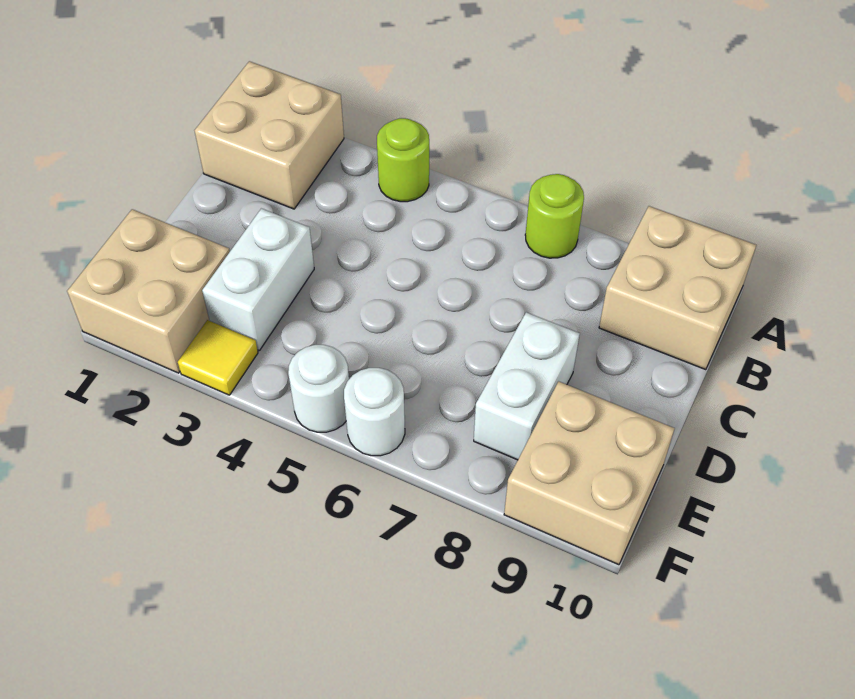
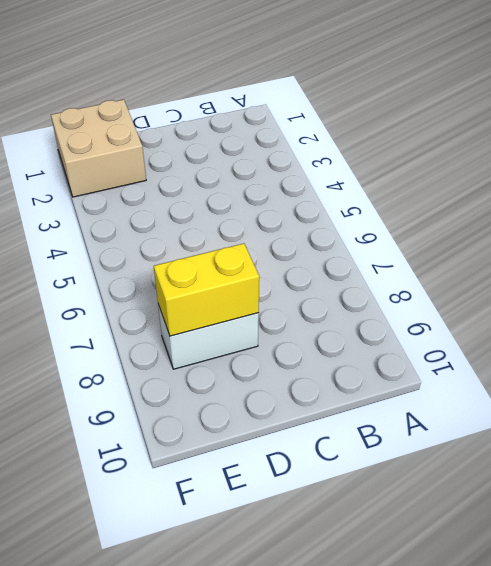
yellow 1x2 brick [154,243,259,336] -> none
none -> tan 2x2 brick [195,61,344,209]
none -> lime 1x1 round brick [377,118,429,202]

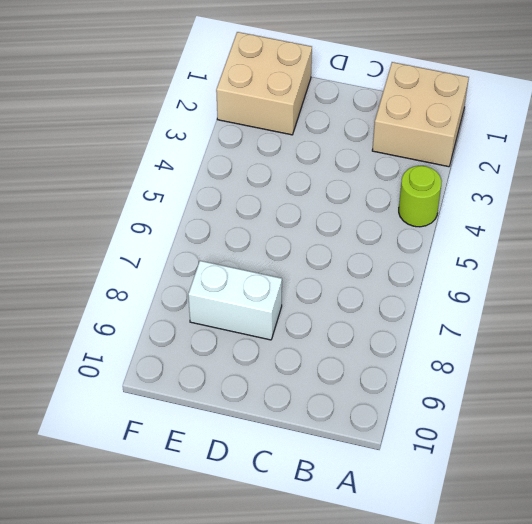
none -> lime 1x1 round brick [525,174,584,258]
none -> tan 2x2 brick [599,206,756,370]

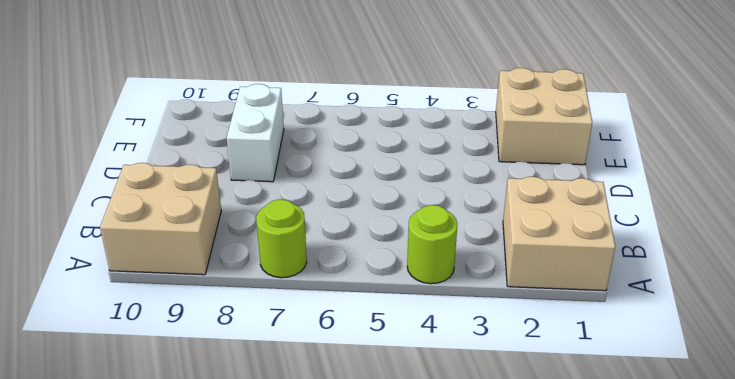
none -> white 1x2 brick [202,208,314,350]
none -> tan 2x2 brick [504,381,675,565]

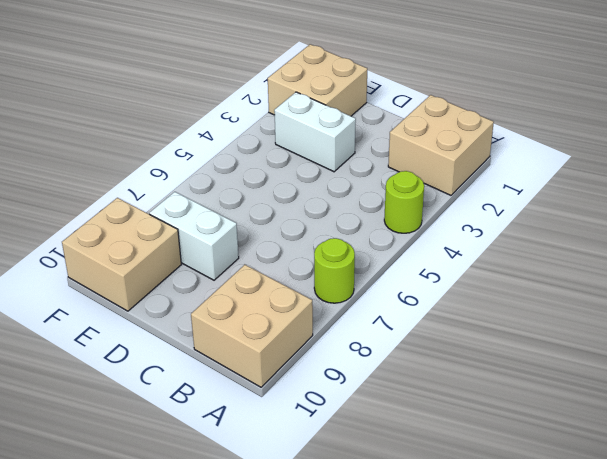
none -> yellow 1x1 tile [178,320,258,395]
none -> white 1x1 round brick [288,345,349,432]

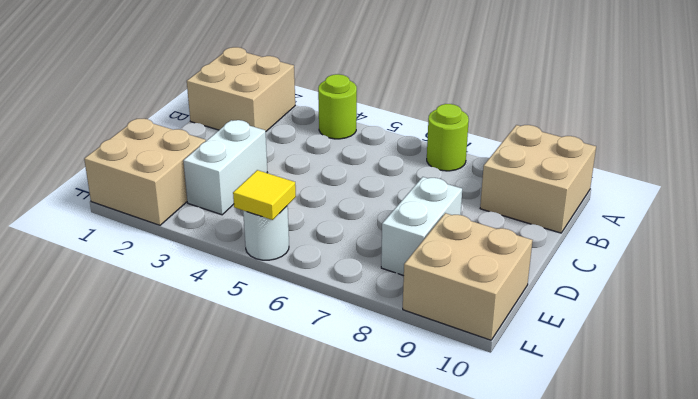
yellow 1x1 tile [233,170,296,220] -> yellow 1x1 tile moved to [178,320,258,395]
none -> white 1x1 round brick [344,368,405,456]

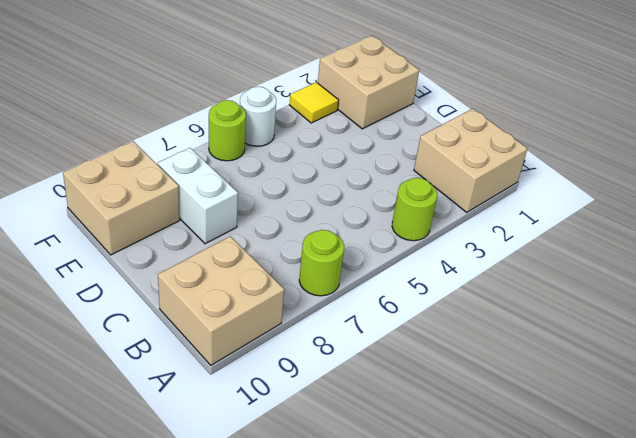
lime 1x1 round brick [209,100,246,161] -> white 1x1 round brick [344,368,405,456]
none -> white 1x2 brick [202,208,314,350]

